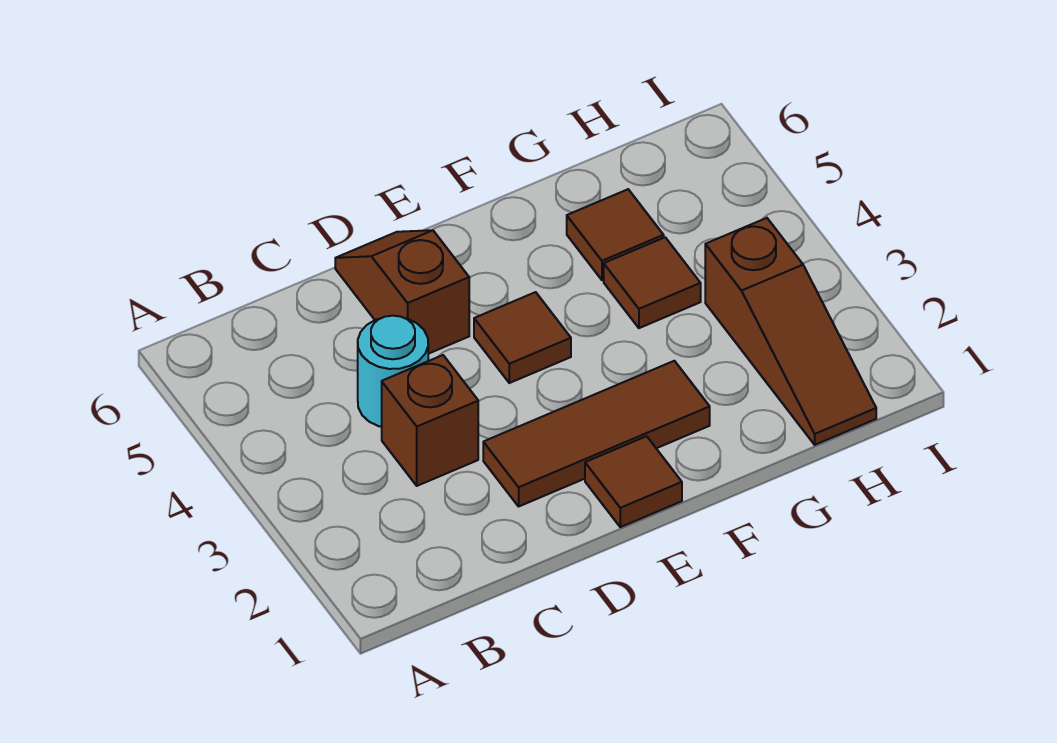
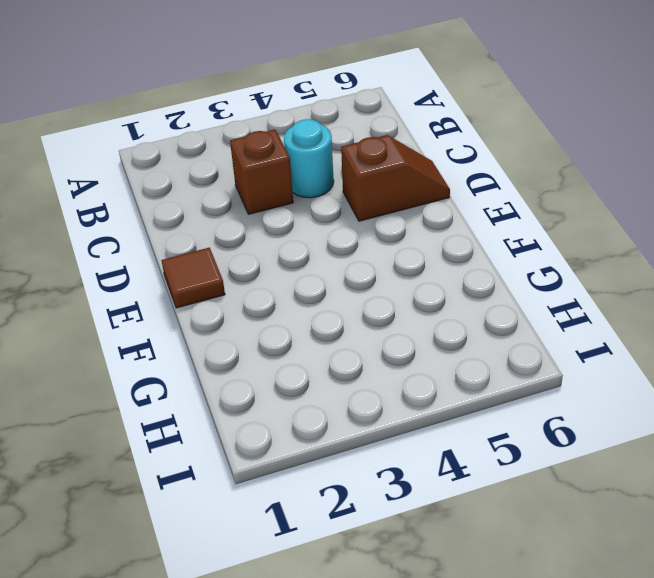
none -> brown 1x3 tile [483,361,710,506]
none -> brown 1x1 tile [474,292,571,383]

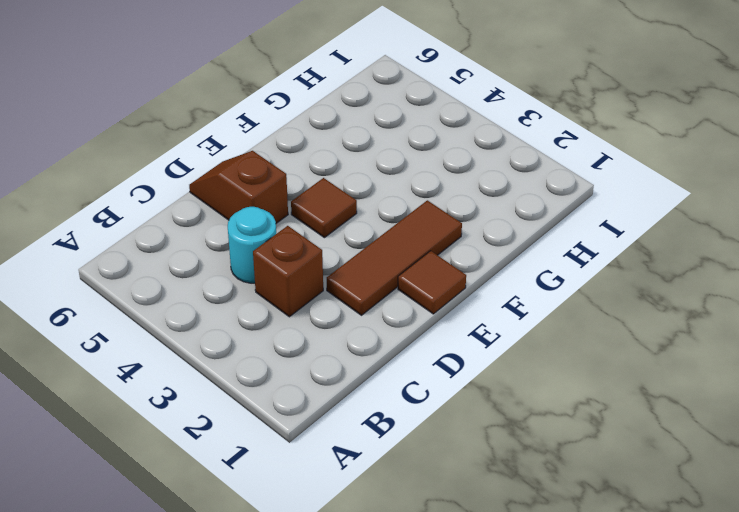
none -> brown 1x1 tile [604,237,701,328]
none -> brown 1x1 tile [567,189,664,280]

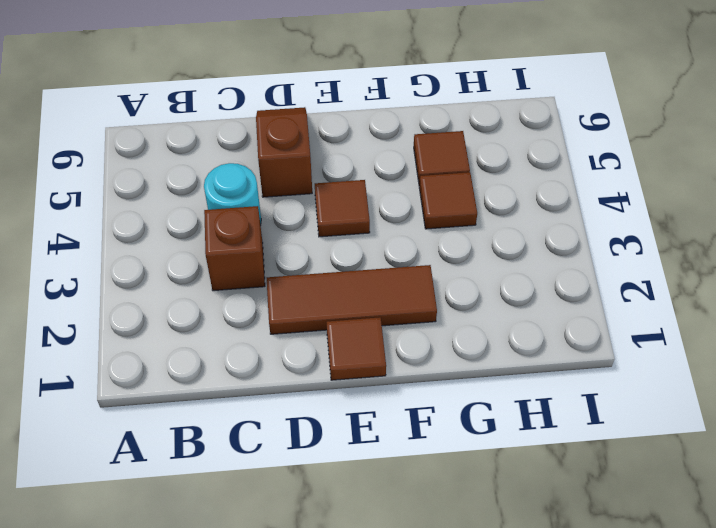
none -> brown 1x3 slope [705,218,876,445]

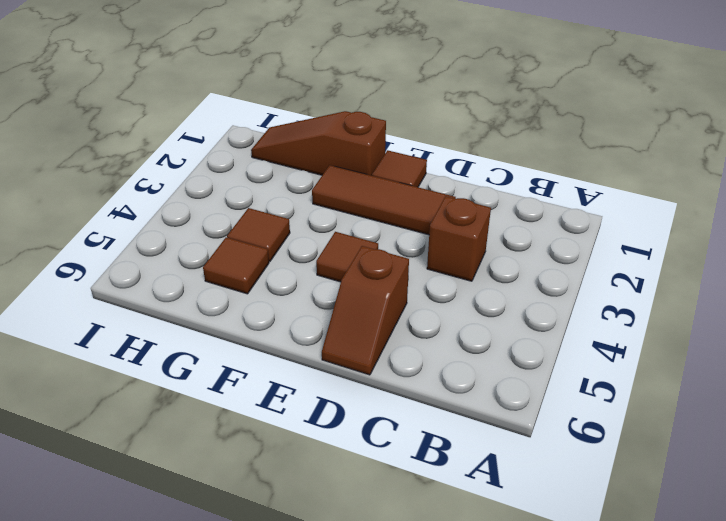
brown 1x3 slope [251,111,386,176] -> brown 1x3 slope turned to [705,218,876,445]
none -> cyan 1x1 round brick [358,316,428,427]

